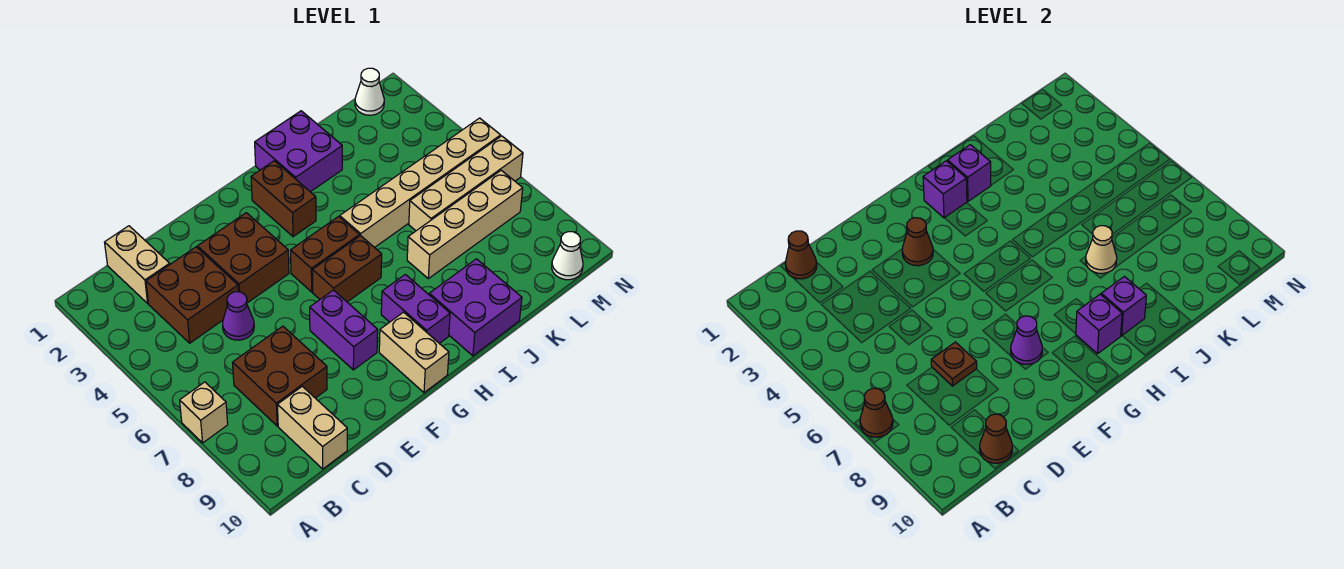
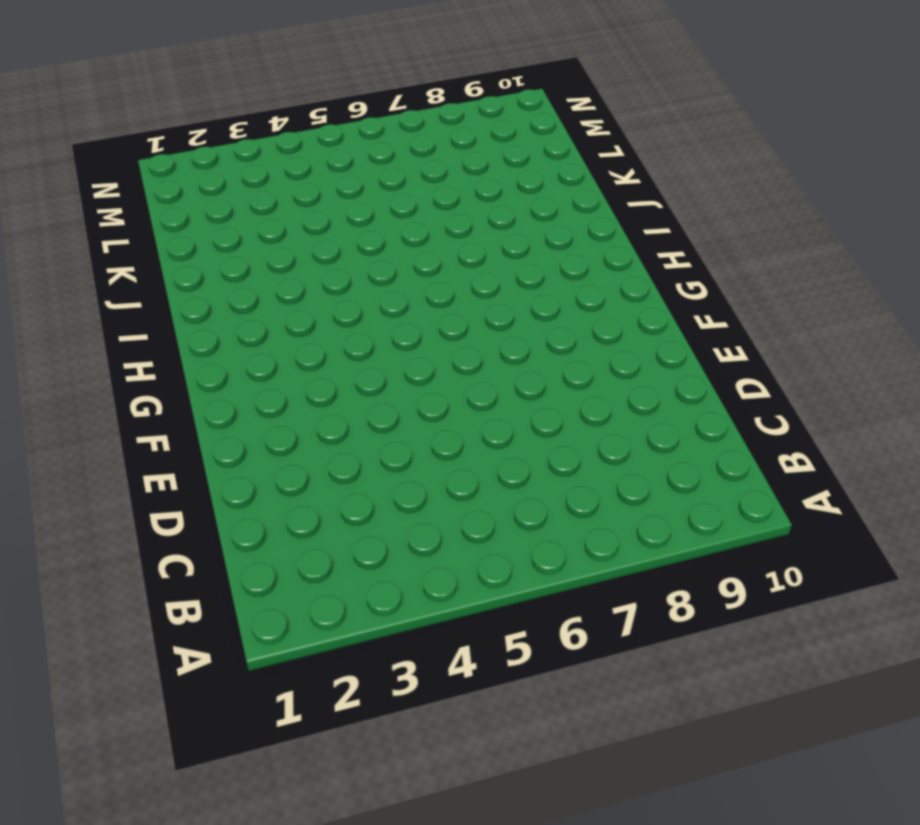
none -> tan 1x1 brick [180,382,228,443]
none -> tan 1x2 brick [105,226,170,303]
none -> brown 2x2 brick [146,247,238,343]
none -> brown 2x2 brick [232,326,327,426]

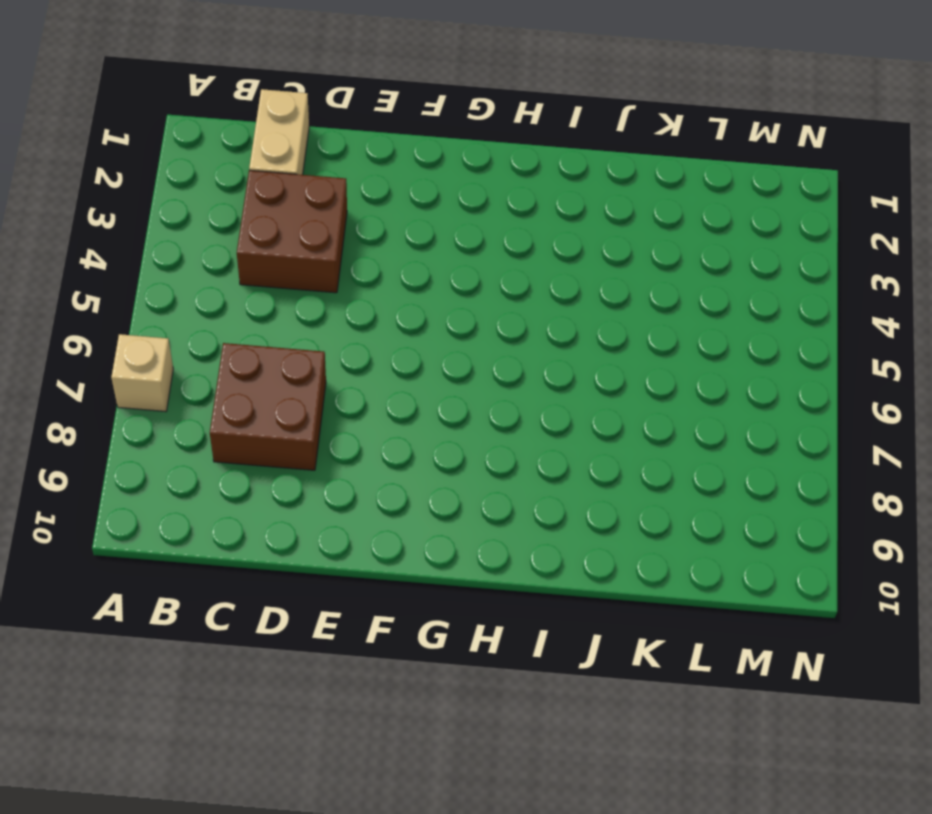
none -> tan 1x2 brick [278,386,347,469]
none -> purple 1x1 cone [223,292,254,340]
none -> brown 2x2 brick [197,213,289,303]
none -> purple 1x2 brick [310,290,378,370]

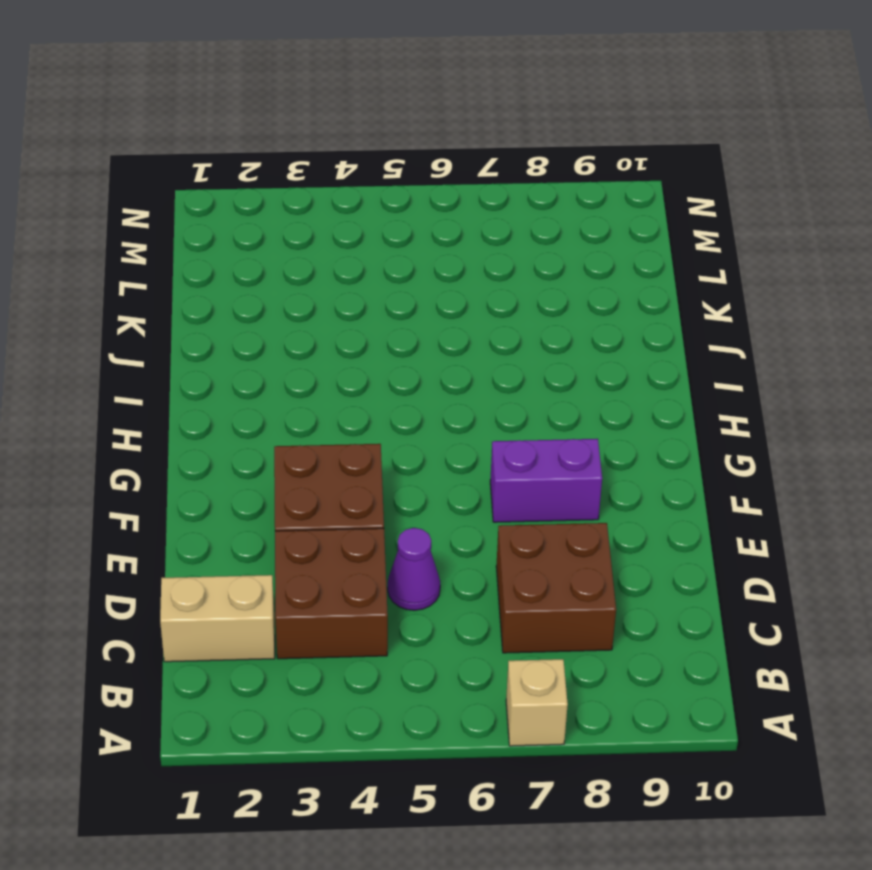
none -> tan 1x2 brick [278,386,347,469]
none -> brown 1x2 brick [291,217,359,292]
none -> brown 1x2 brick [312,235,382,302]
none -> tan 1x2 brick [379,312,449,393]

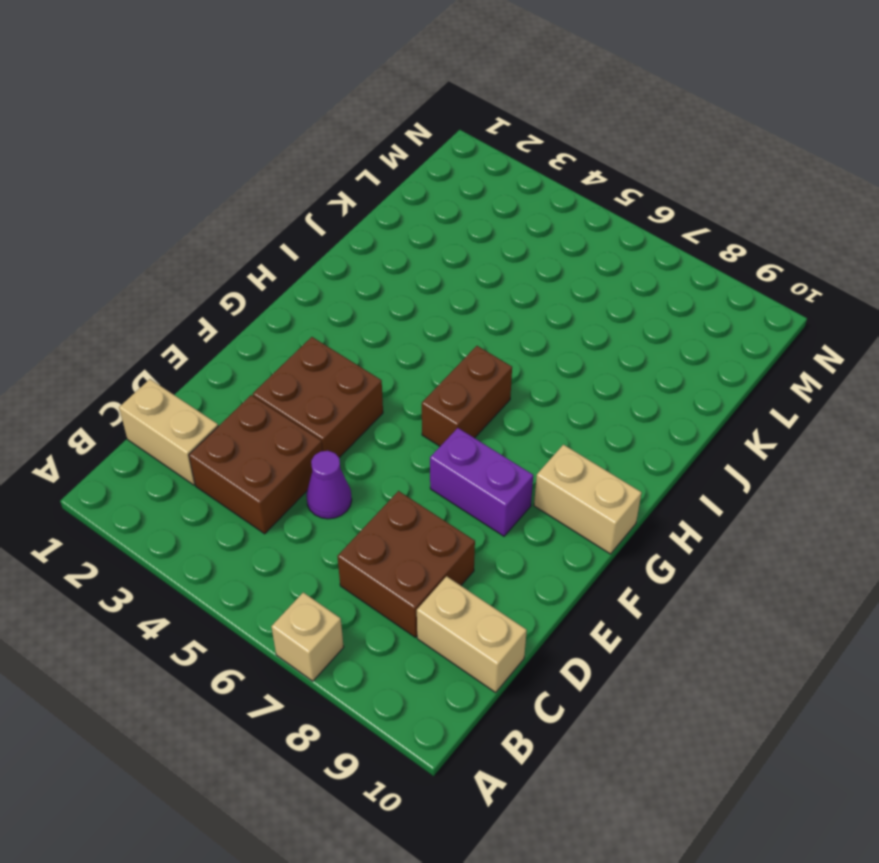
none -> brown 1x2 brick [291,217,359,292]
none -> brown 1x2 brick [251,161,316,237]
none -> purple 1x2 brick [381,274,450,344]
none -> purple 2x2 brick [255,111,342,192]

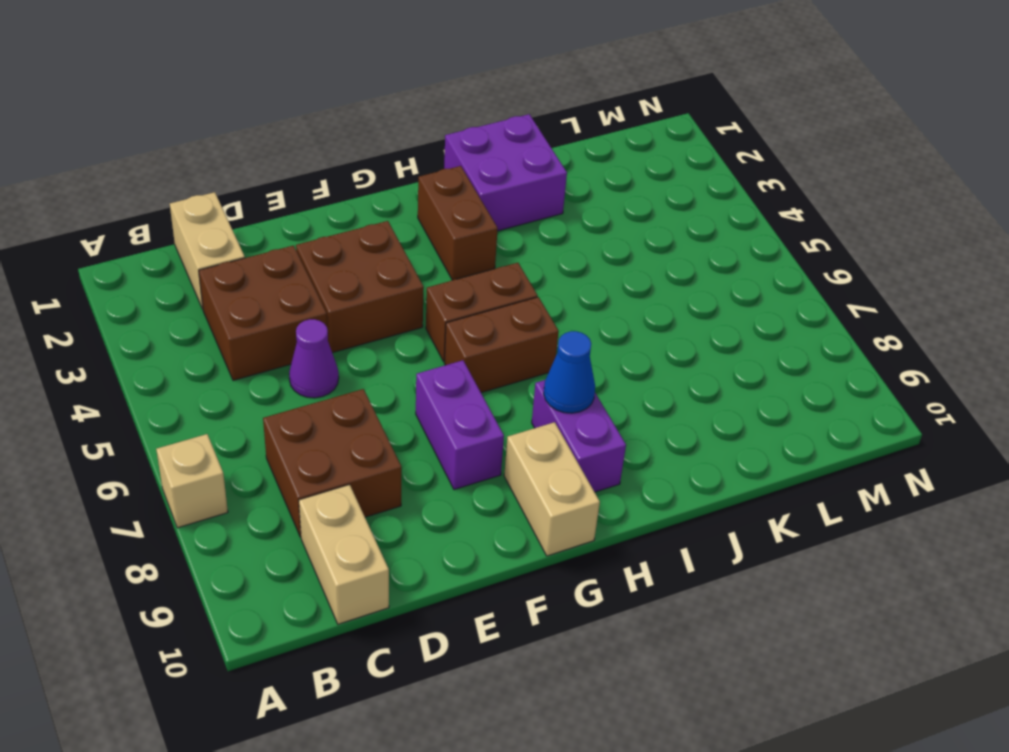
blue 1x1 cone [544,331,595,413] -> none
none -> tan 1x6 brick [340,118,501,248]
none -> purple 2x2 brick [429,259,522,356]
none -> tan 1x4 brick [407,170,523,279]
none -> tan 1x4 brick [409,136,523,231]

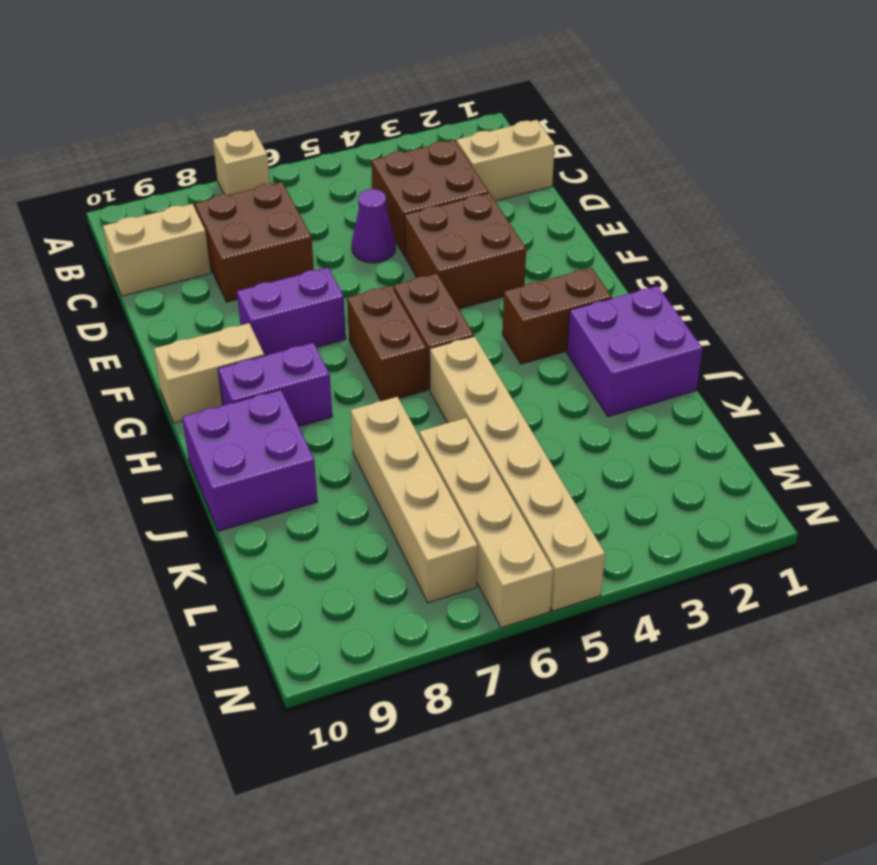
none -> white 1x1 cone [355,68,384,115]
none -> white 1x1 cone [552,232,583,280]
none -> brown 1x1 cone [860,388,893,437]
none -> brown 1x1 cone [785,231,817,279]

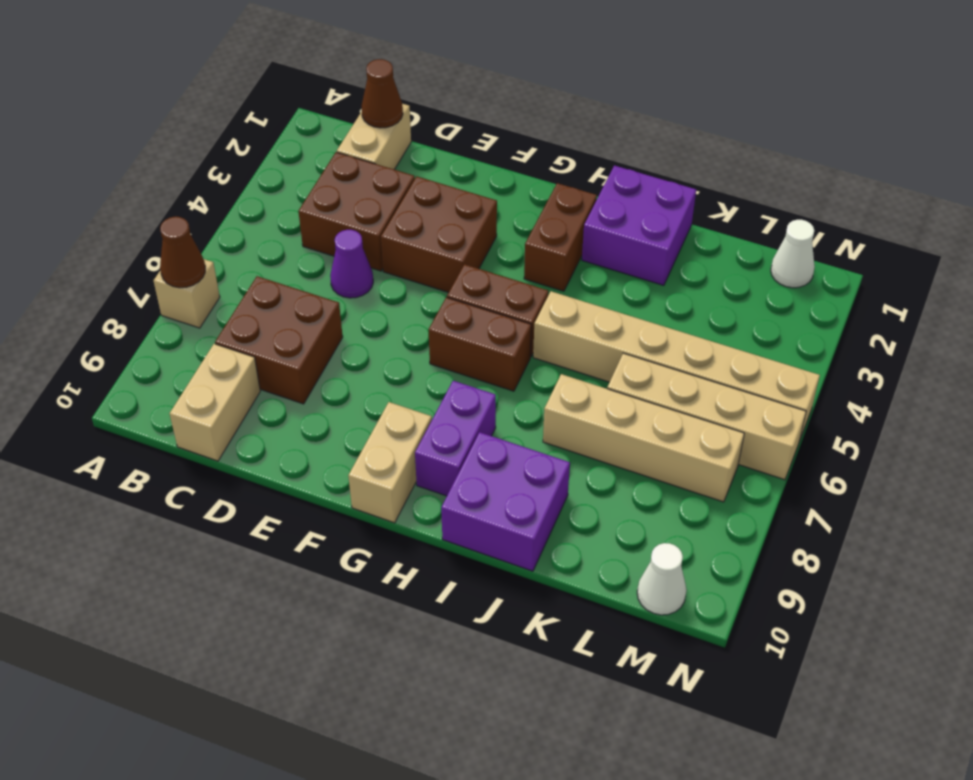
none -> purple 1x2 brick [310,290,378,370]
none -> brown 1x1 cone [980,414,1012,463]
none -> brown 1x1 plate [931,342,977,386]
none -> brown 1x1 cone [902,218,933,266]

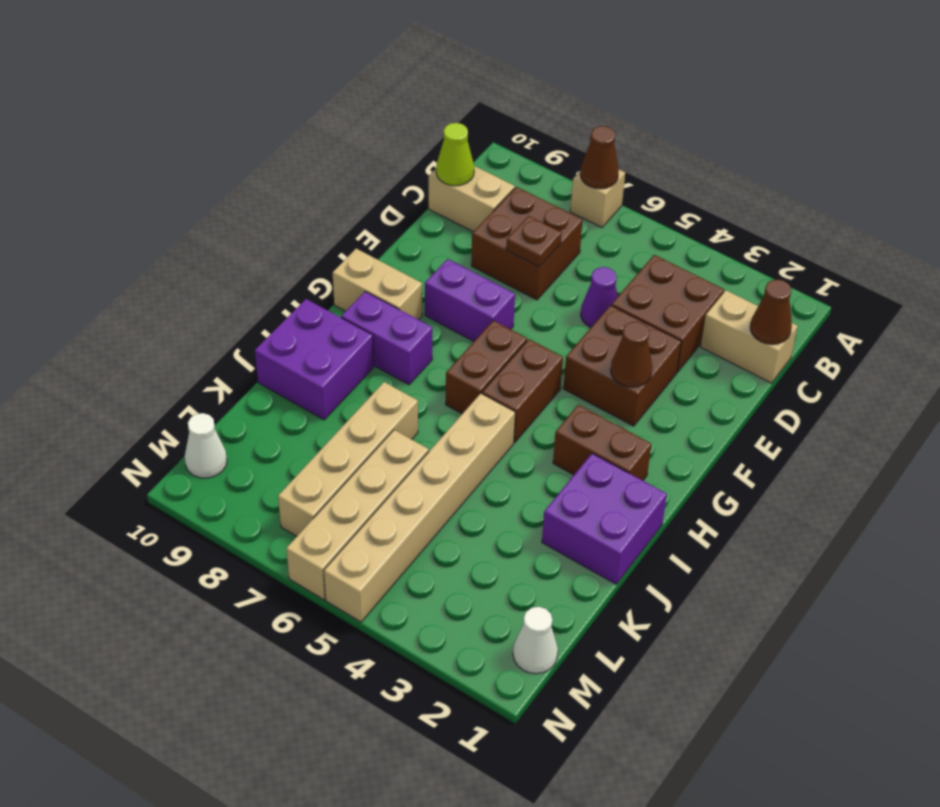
lime 1x1 cone [436,123,474,186] -> brown 1x1 cone [980,414,1012,463]
none -> purple 1x1 cone [1011,316,1042,364]
none -> purple 1x1 brick [923,161,967,218]
none -> purple 1x1 brick [1076,294,1122,354]
none -> purple 1x1 brick [947,145,991,201]

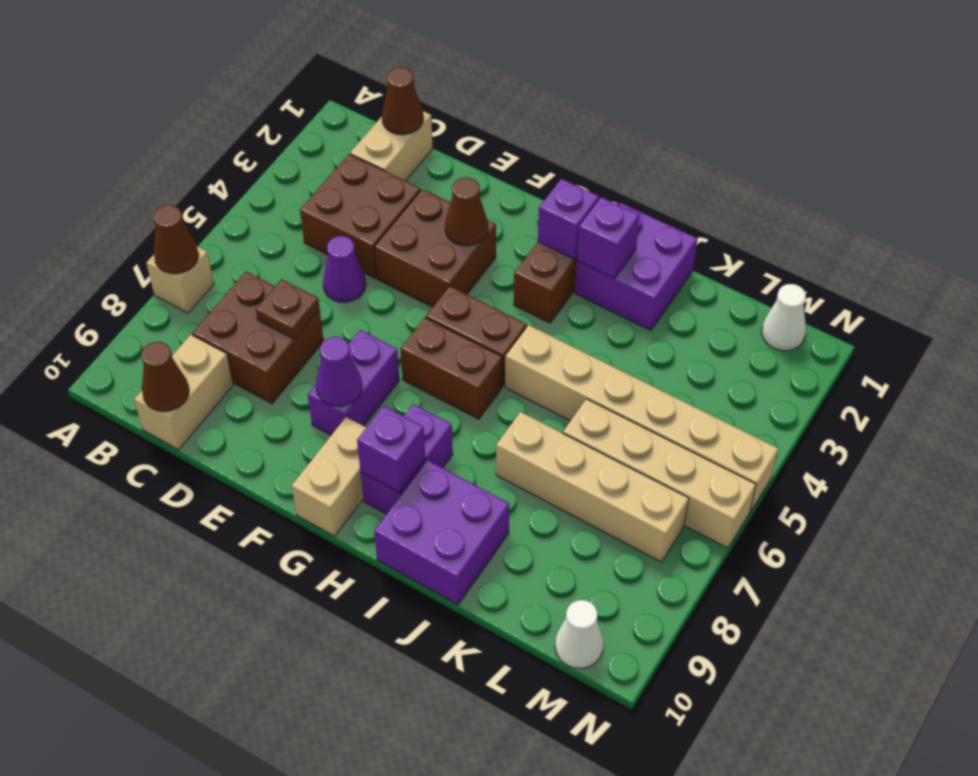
none -> purple 1x1 brick [1101,277,1146,336]
none -> tan 1x1 cone [1086,226,1117,274]

